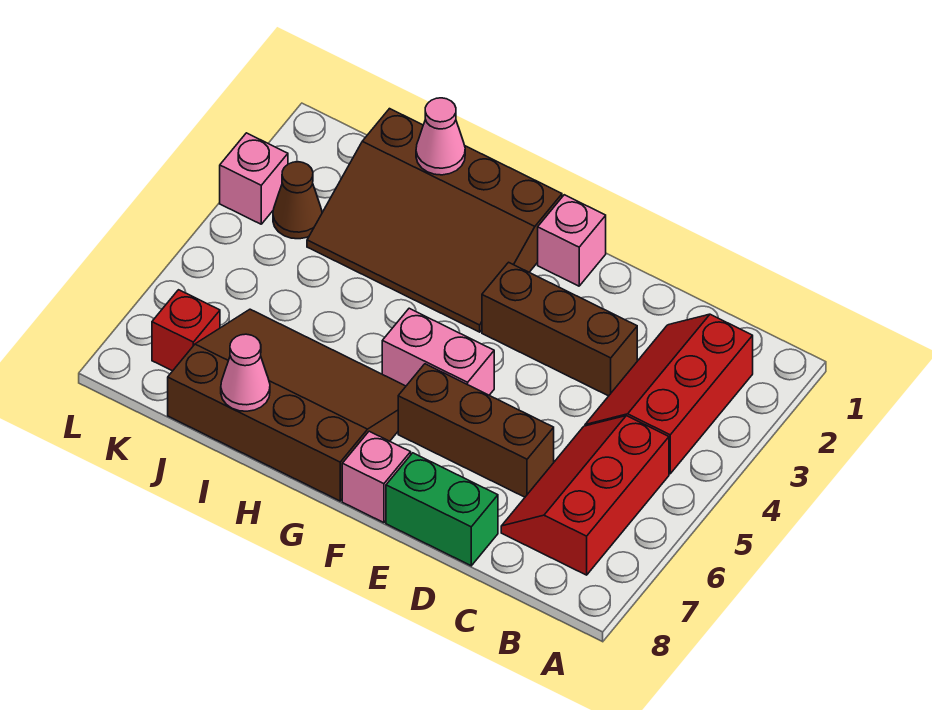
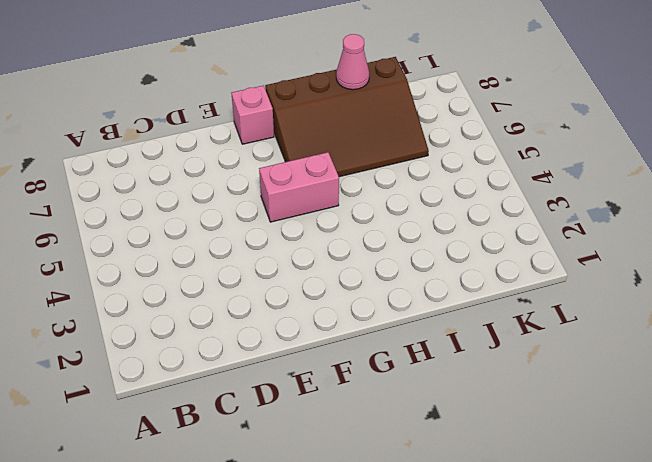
none -> red 2x3 slope [585,314,753,474]
none -> red 2x3 slope [501,416,669,575]
none -> brown 1x3 brick [482,262,637,396]

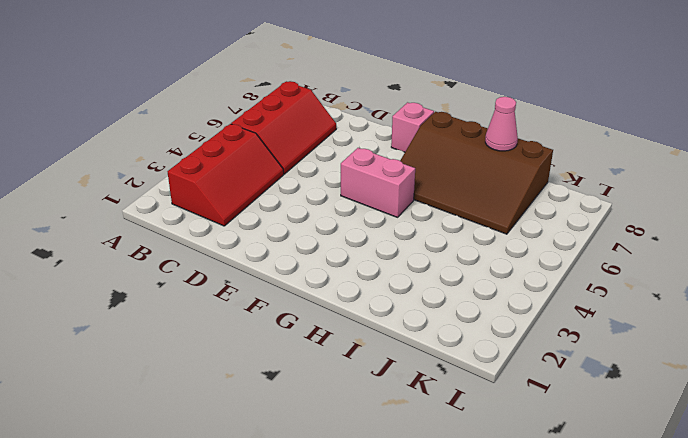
none -> brown 1x3 brick [482,262,637,396]
none -> brown 1x3 brick [398,364,554,497]
none -> green 1x2 brick [386,453,498,566]

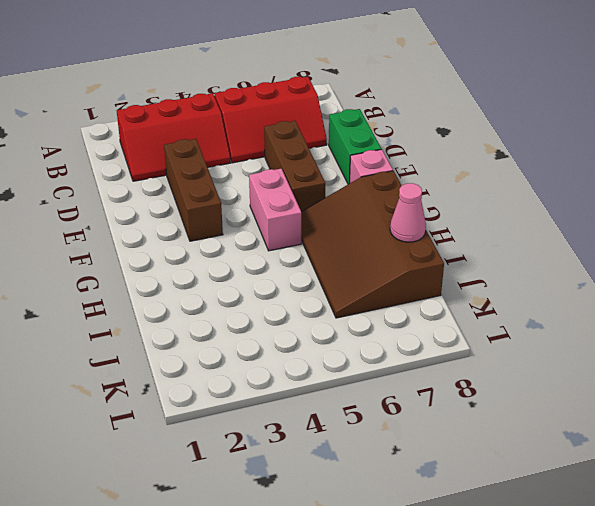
none -> pink 1x1 brick [538,195,606,286]
none -> brown 3x4 slope [307,109,562,332]
none -> brown 1x1 cone [273,162,322,239]

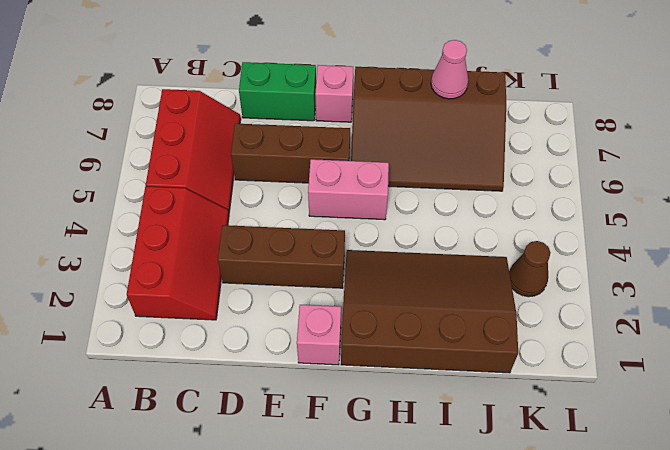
none -> red 1x1 brick [152,290,220,371]
none -> pink 1x1 brick [220,133,288,224]
none -> pink 1x1 cone [416,98,465,175]

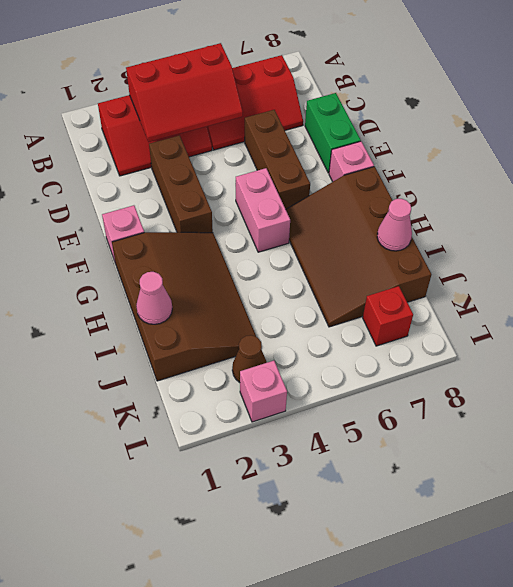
red 2x3 slope [126,43,243,142] -> none

